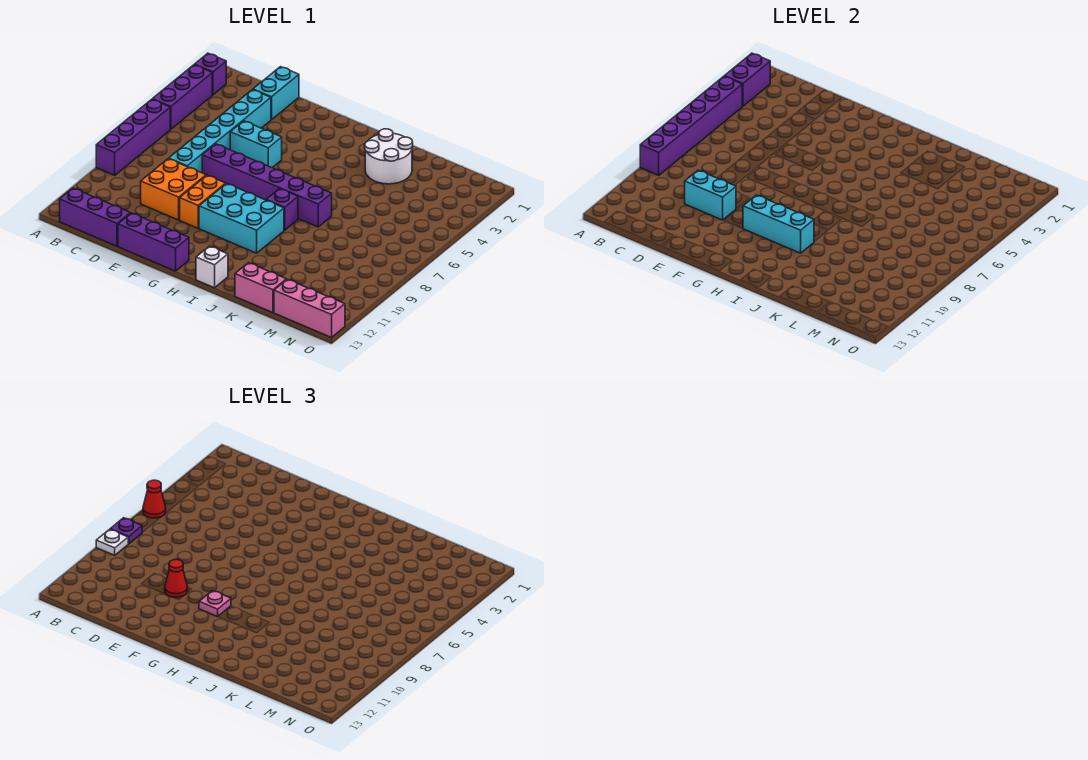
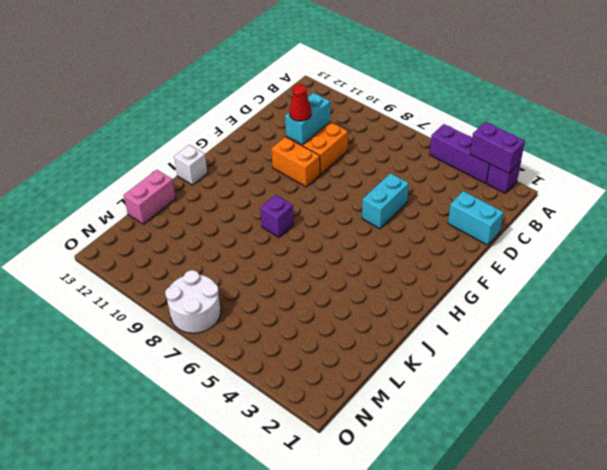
white 2x2 round brick [165,270,221,333] -> white 2x2 round brick moved to [365,129,413,184]
none -> purple 1x4 brick [96,99,170,175]
none -> purple 1x3 brick [60,188,130,246]
none -> cyan 1x6 brick [169,90,271,173]

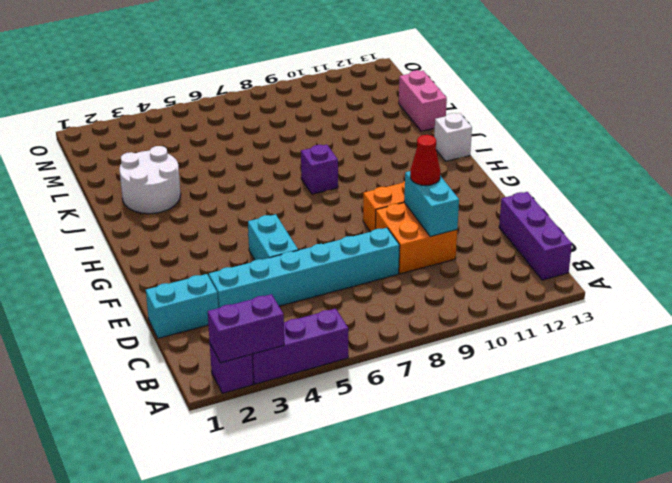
none -> purple 1x4 brick [96,99,170,175]
none -> purple 1x6 brick [202,144,332,227]
none -> purple 1x3 brick [118,213,189,271]

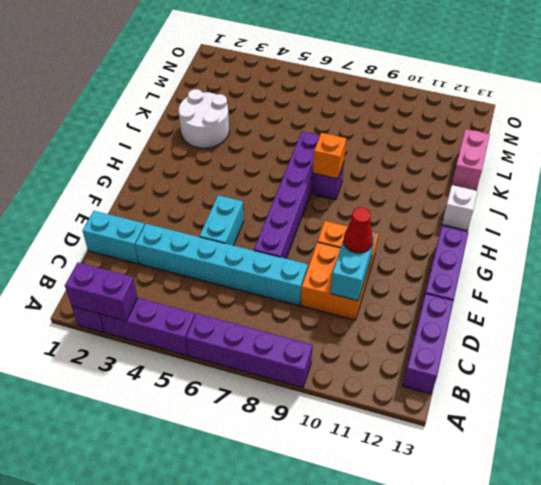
orange 1x1 brick [313,133,346,179] -> none
none -> cyan 2x3 brick [199,184,284,253]
none -> pink 1x3 brick [274,279,345,338]
none -> purple 1x6 brick [640,76,742,175]

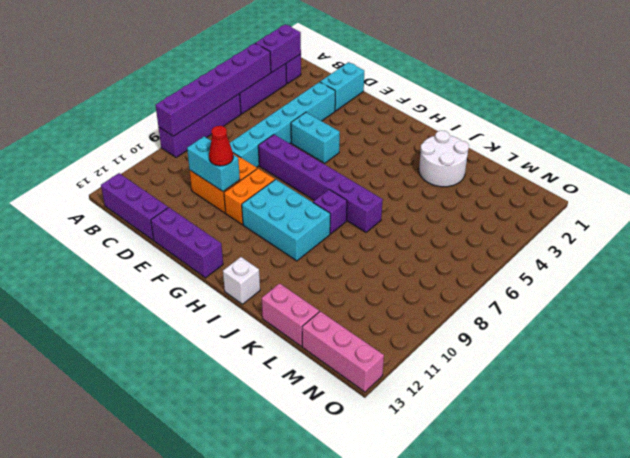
none -> cyan 1x3 brick [743,195,814,253]
none -> red 1x1 cone [143,480,166,518]
none -> purple 1x1 plate [110,518,142,544]

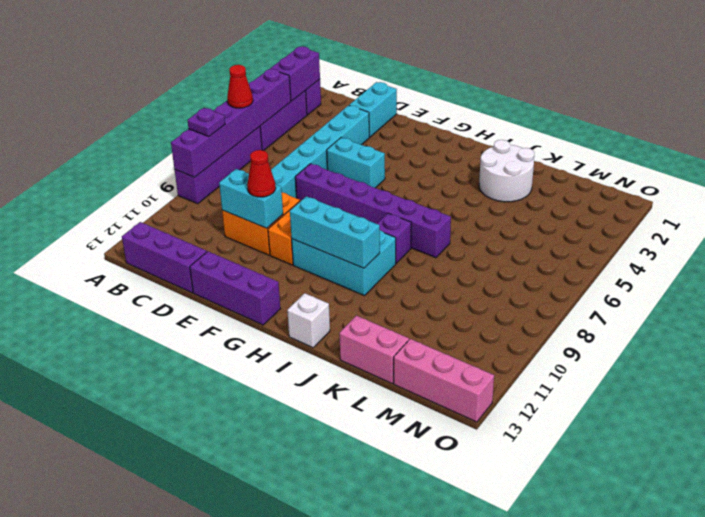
none -> white 1x1 plate [96,529,128,555]
none -> pink 1x1 plate [199,591,231,617]

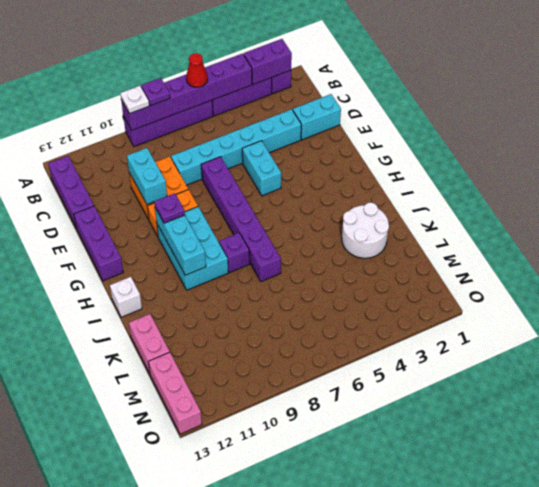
purple 1x1 plate [154,193,185,223] -> pink 1x1 plate [199,591,231,617]
none -> red 1x1 cone [165,559,188,597]

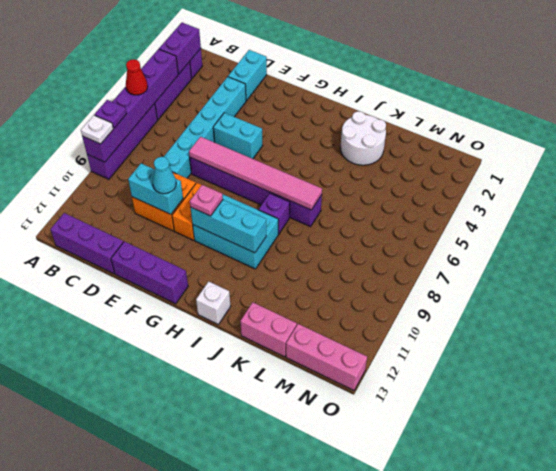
pink 1x6 tile [189,137,322,210] -> none
cyan 1x1 cone [153,157,176,194] -> red 1x1 cone [165,559,188,597]

